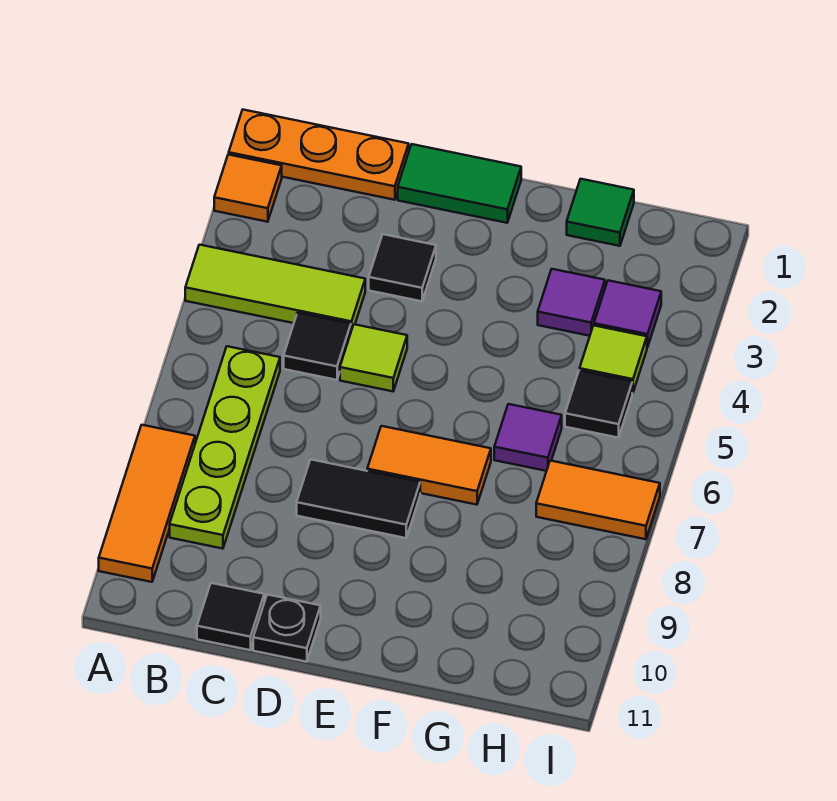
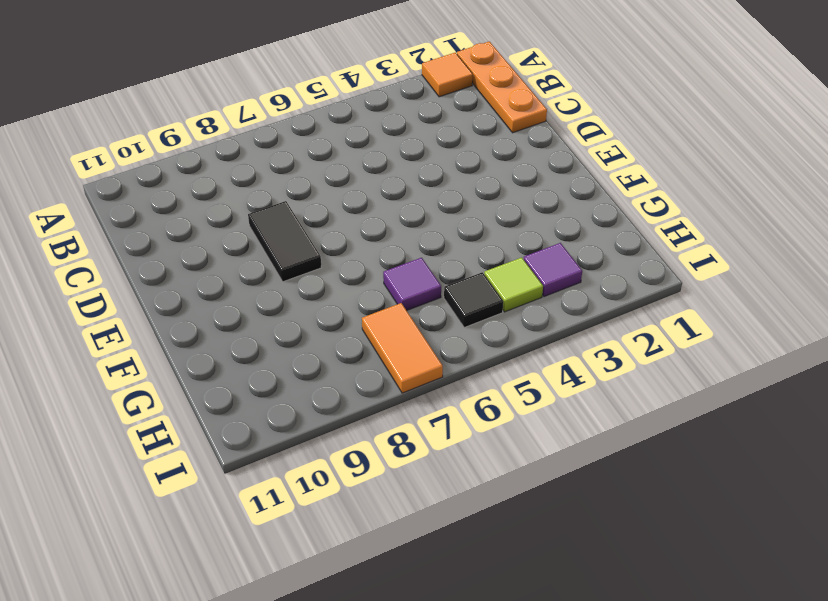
none -> lime 1x3 tile [185,245,365,331]
none -> orange 1x3 tile [99,425,195,582]
none -> lime 1x4 plate [170,346,280,549]

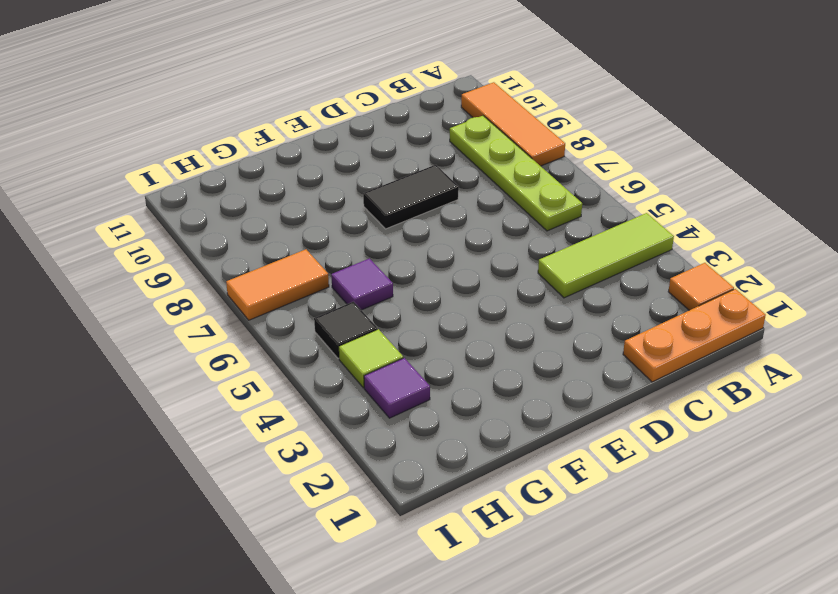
none -> black 1x1 tile [284,313,351,380]
none -> black 1x1 tile [197,583,264,650]
none -> green 1x2 tile [398,144,521,223]

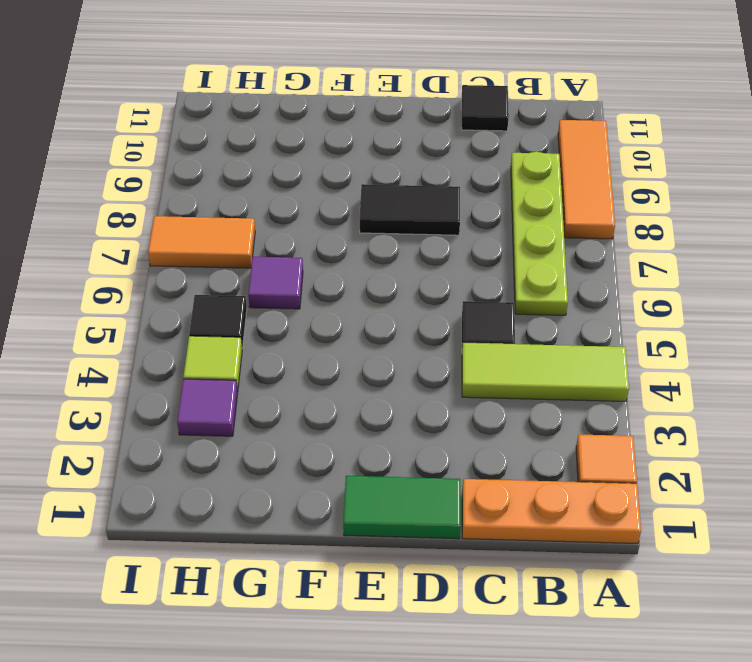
none -> black 1x1 tile [369,234,436,301]
none -> lime 1x1 tile [340,324,407,391]
none -> black 1x1 plate [253,595,321,662]

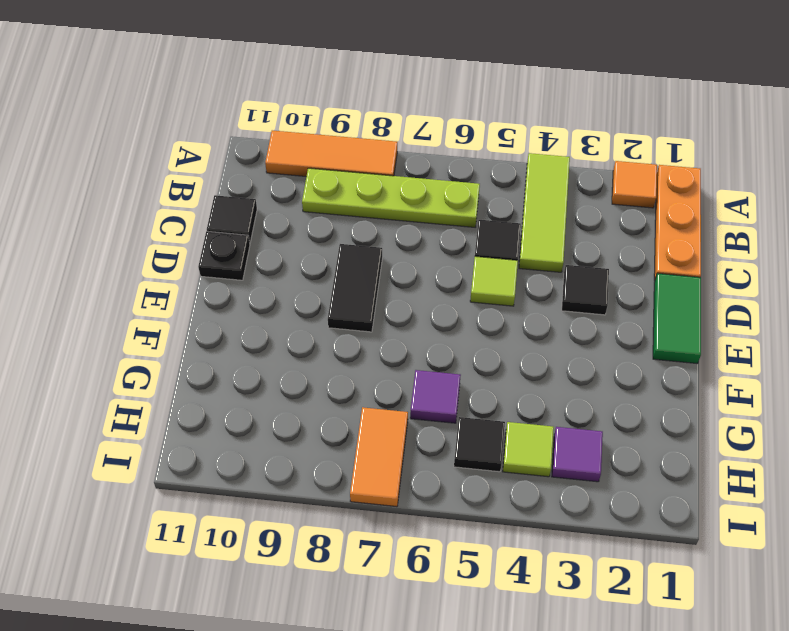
none -> orange 1x2 tile [367,426,491,505]
none -> green 1x1 tile [567,179,634,246]
none -> purple 1x1 tile [538,269,605,336]

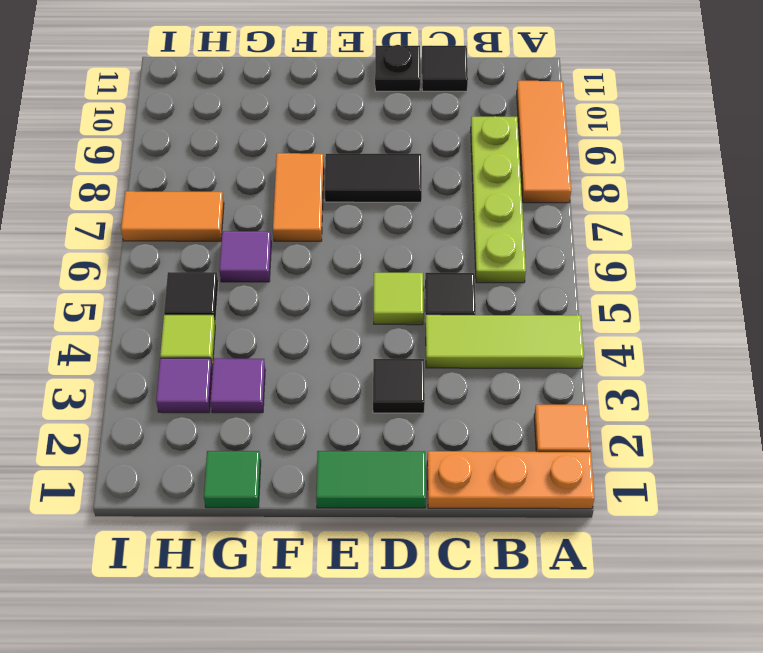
orange 1x2 tile [273,153,324,241] -> orange 1x2 tile turned to [367,426,491,505]

